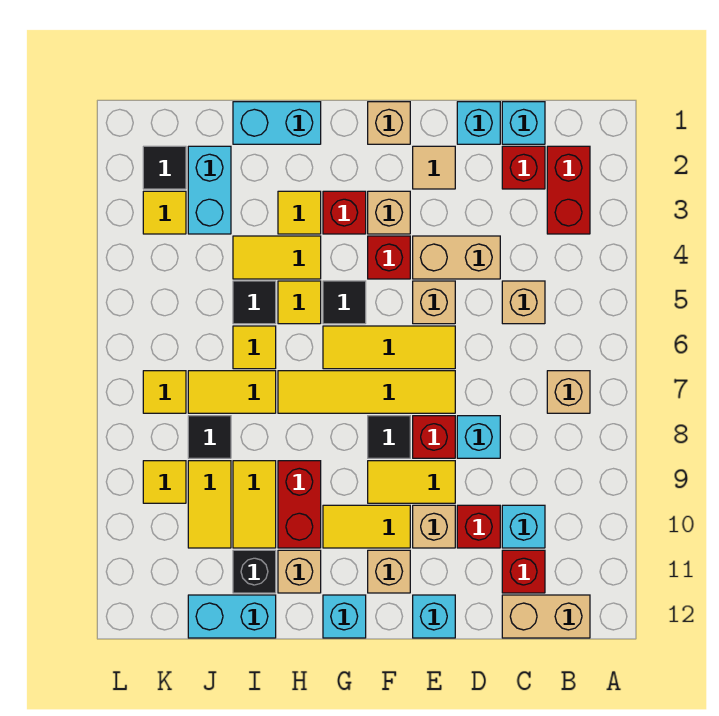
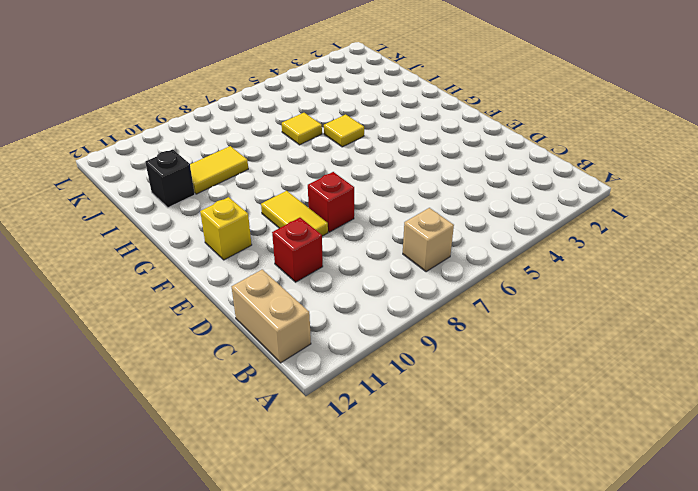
yellow 1x1 brick [200,197,252,260] -> tan 1x1 brick [368,550,410,593]
none -> red 1x2 brick [547,146,590,234]
none -> cyan 1x1 brick [502,102,545,144]
none -> red 1x1 brick [502,146,545,189]
none -> tan 1x1 brick [502,281,545,324]

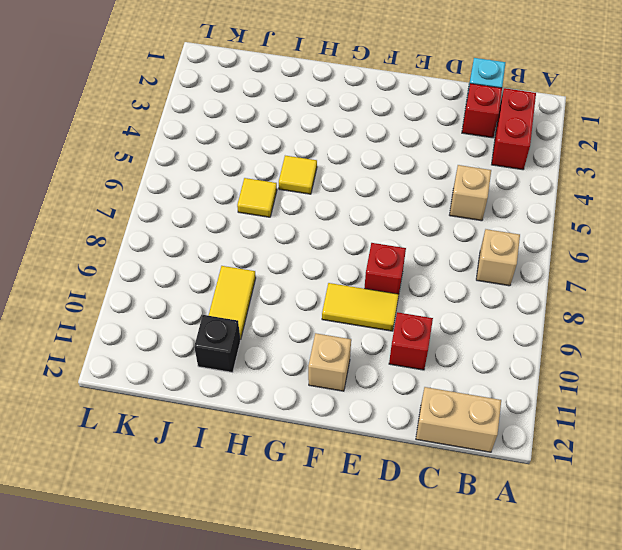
none -> cyan 1x1 brick [502,505,545,548]
none -> red 1x1 brick [502,550,545,593]
none -> cyan 1x1 brick [457,102,500,144]
none -> tan 1x2 brick [413,236,500,279]

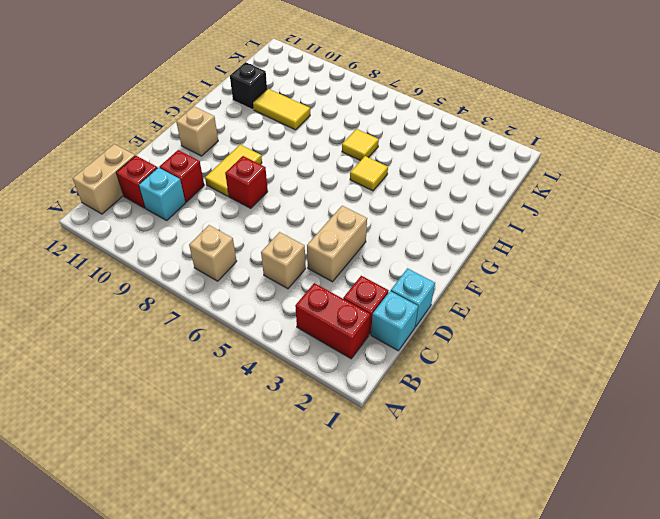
none -> cyan 1x1 brick [457,416,500,458]
none -> tan 1x1 tile [413,146,455,189]
none -> tan 1x1 brick [413,281,455,324]
none -> yellow 1x3 tile [323,326,455,369]

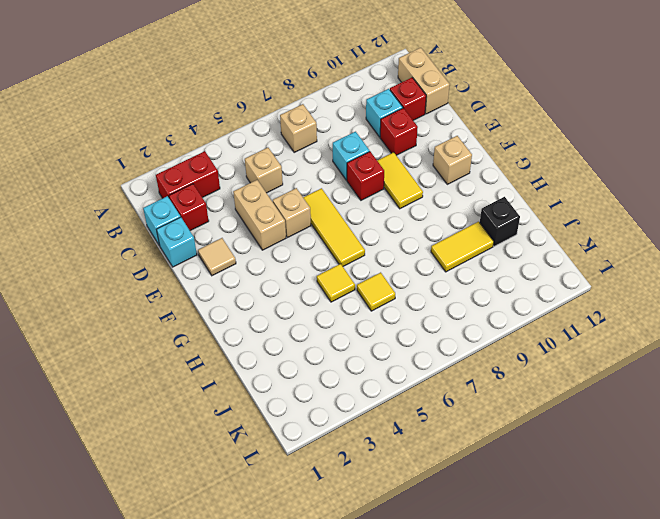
none -> yellow 1x4 tile [278,371,455,413]
none -> tan 1x1 brick [413,505,455,548]
none -> cyan 1x1 brick [413,595,455,638]
none -> tan 1x1 brick [368,102,410,144]

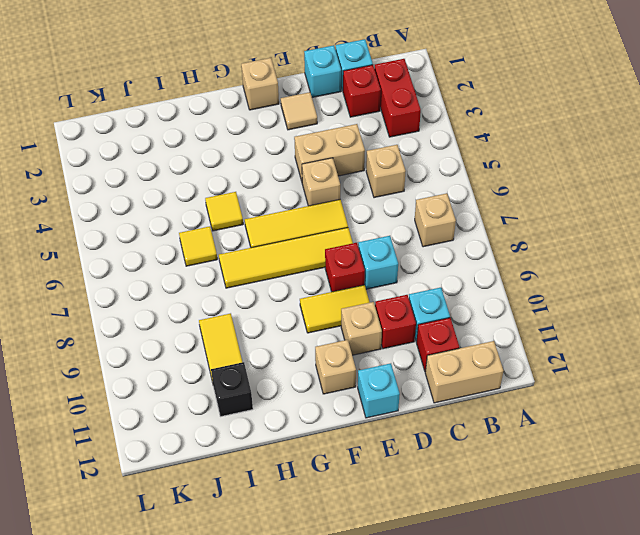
none -> tan 1x1 brick [368,191,410,234]
none -> red 1x1 brick [368,236,410,279]
none -> black 1x1 tile [368,416,410,458]
none -> yellow 1x2 tile [323,505,410,548]

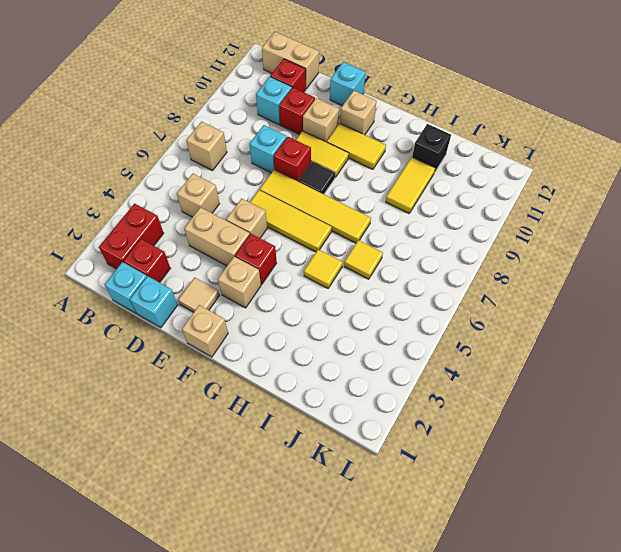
none -> red 1x1 brick [323,191,366,234]
none -> black 1x1 tile [323,281,366,324]
none -> cyan 1x1 brick [323,595,366,638]
none -> cyan 1x2 brick [233,102,321,144]

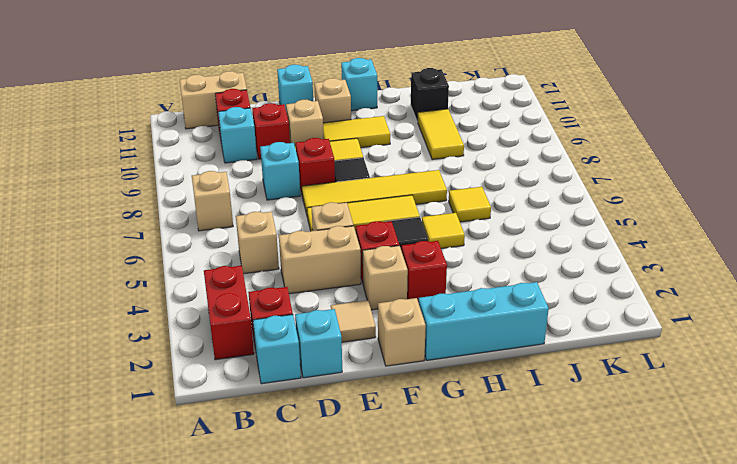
cyan 1x3 brick [419,282,549,360] -> cyan 1x2 brick [233,102,321,144]
none -> yellow 1x1 tile [278,191,321,234]
none -> yellow 1x2 tile [233,236,321,279]
none -> red 1x2 brick [278,461,321,548]
none -> tan 1x1 brick [278,550,321,593]

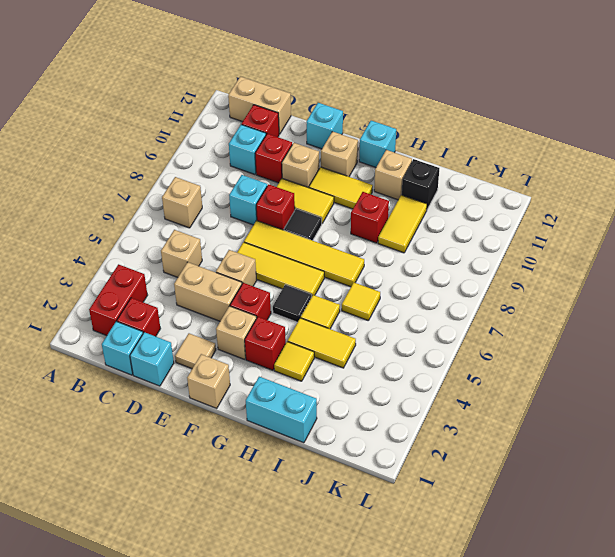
red 1x1 brick [351,192,389,243] -> red 1x2 brick [278,461,321,548]
none -> black 1x1 tile [233,281,276,324]
none -> yellow 1x2 tile [188,371,276,413]
none -> cyan 1x2 brick [188,595,276,638]
none -> cyan 1x2 brick [188,146,231,234]

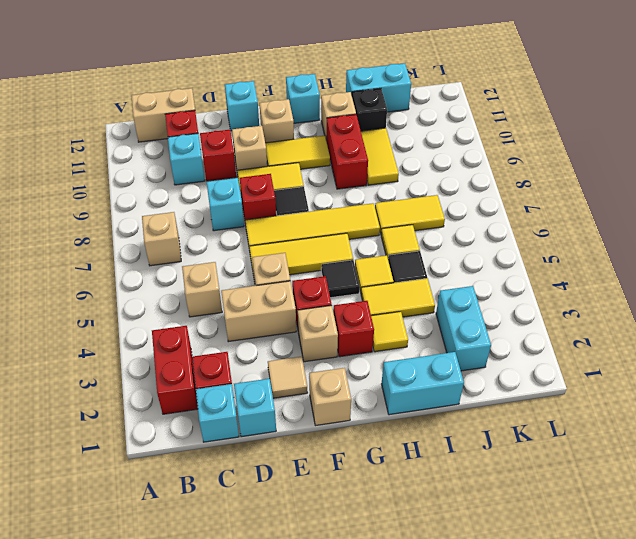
none -> black 1x1 tile [188,416,231,458]
none -> yellow 1x2 tile [188,461,231,548]
none -> black 1x1 tile [143,146,186,189]
none -> yellow 1x1 tile [143,191,186,234]

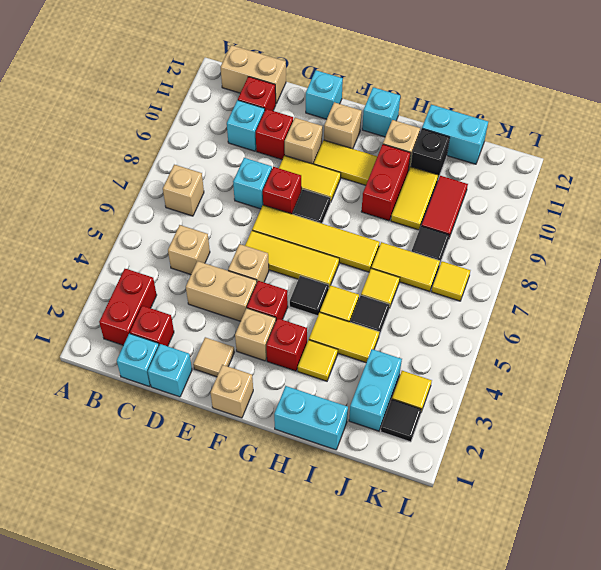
red 1x2 tile [421,176,468,237] -> yellow 1x2 tile [188,461,231,548]
none -> yellow 1x1 tile [143,461,186,503]

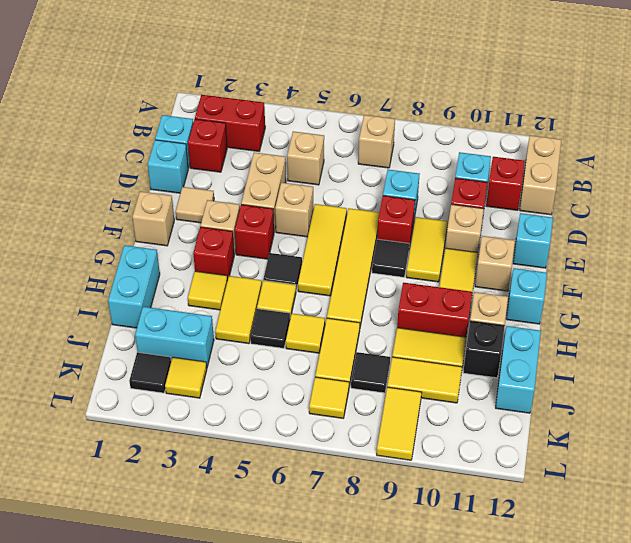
yellow 1x2 tile [377,387,422,460] -> yellow 1x1 tile [143,461,186,503]

